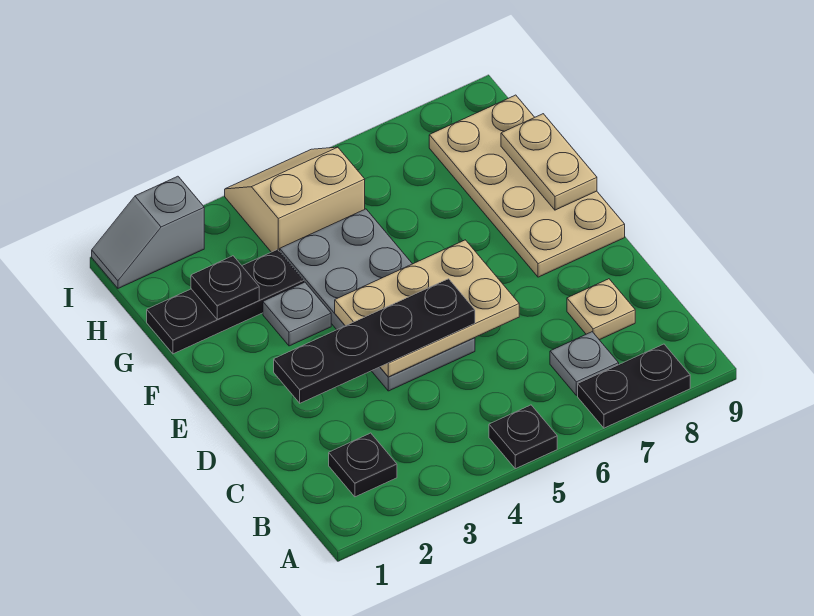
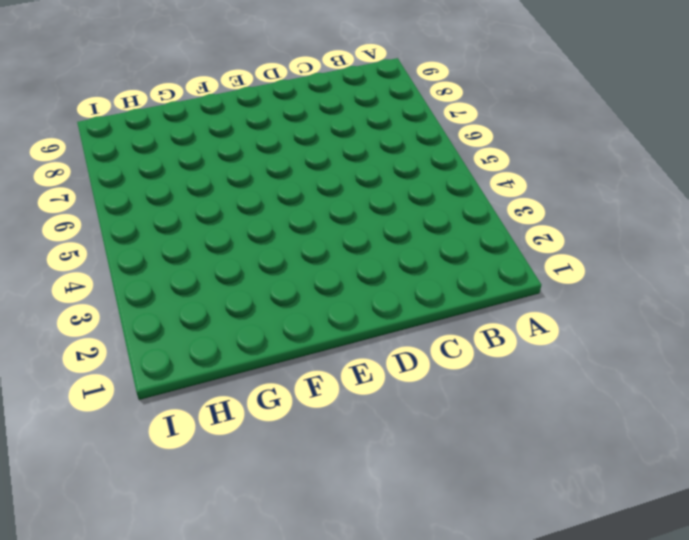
none -> black 1x1 plate [489,405,557,469]
none -> black 1x2 plate [578,344,690,428]
none -> black 1x1 plate [329,433,397,497]

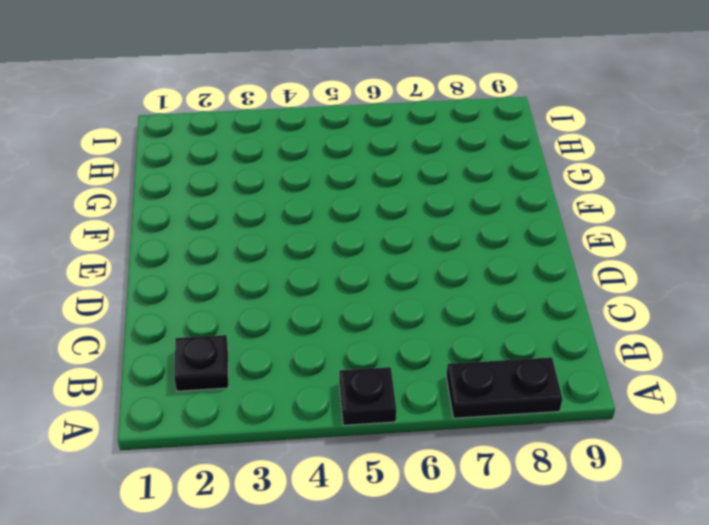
none -> grey 1x1 plate [550,332,619,395]
none -> tan 1x1 plate [567,279,635,340]
none -> grey 2x4 plate [280,209,475,391]

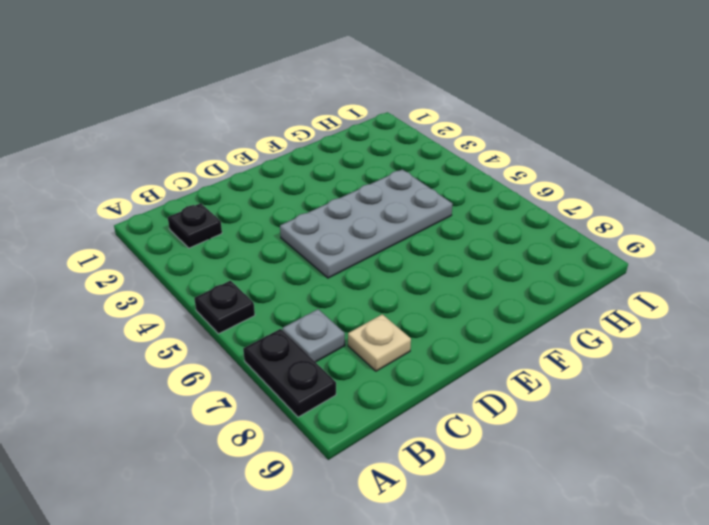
none -> tan 2x4 plate [429,95,625,277]
none -> grey 1x1 plate [263,282,331,346]
none -> black 1x3 plate [147,250,304,354]

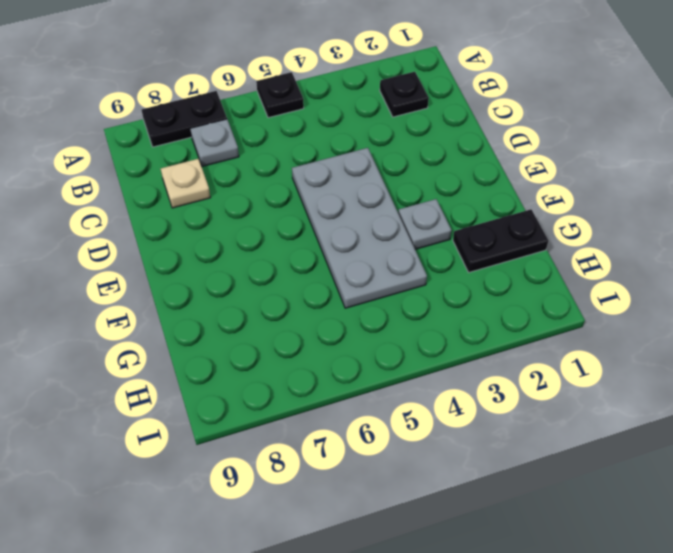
black 1x2 plate [453,209,548,272] -> black 1x3 plate [147,250,304,354]
none -> tan 2x4 plate [429,95,625,277]
none -> tan 2x2 slope [225,147,365,252]
none -> grey 1x2 slope [92,176,204,288]

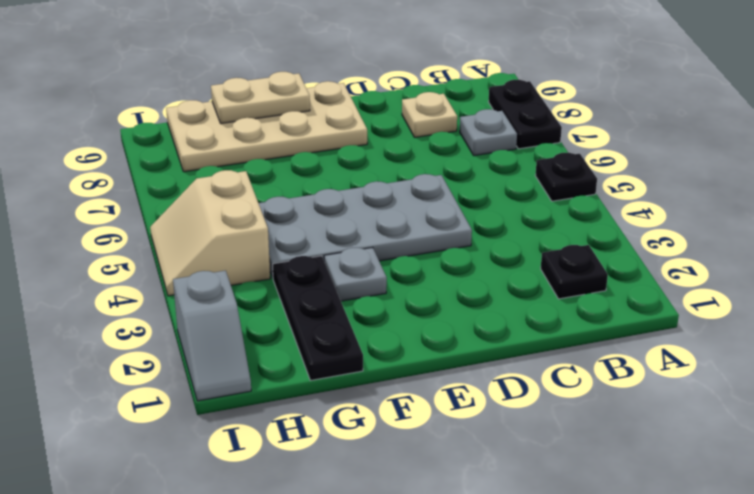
none -> tan 2x3 plate [335,240,519,377]
none -> black 1x1 plate [191,256,259,320]
none -> black 1x4 plate [274,279,475,403]

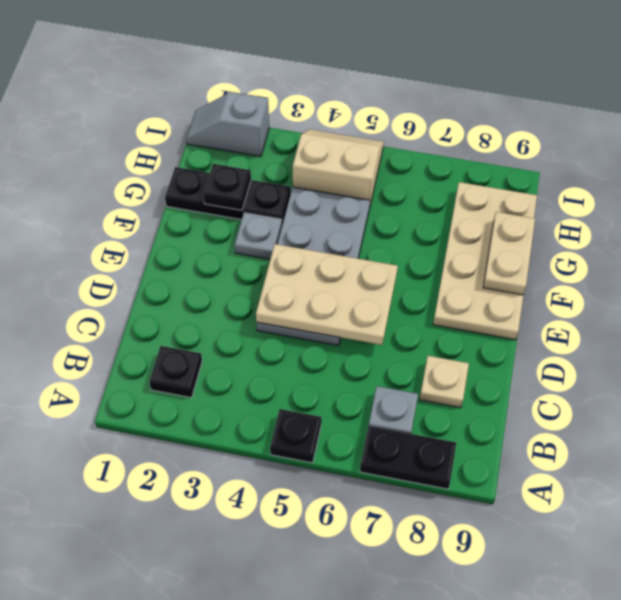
none -> black 1x4 plate [274,279,475,403]

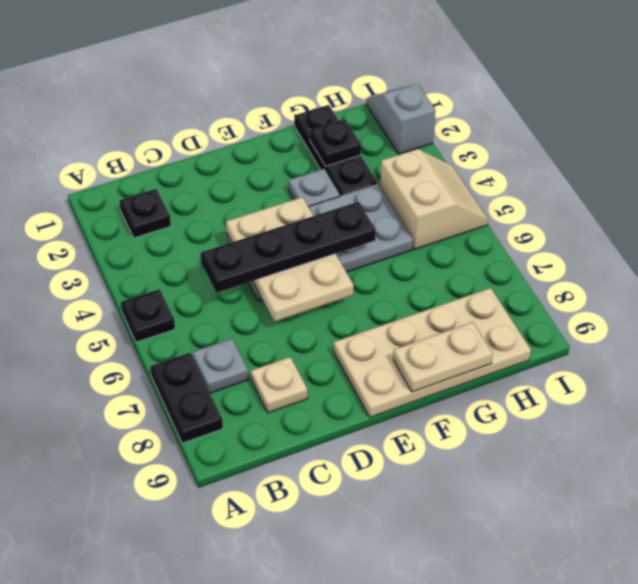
black 1x4 plate [201,202,376,293] -> black 1x4 plate turned to [274,279,475,403]

